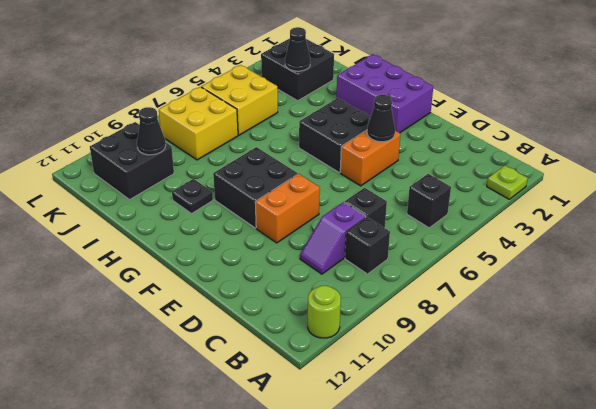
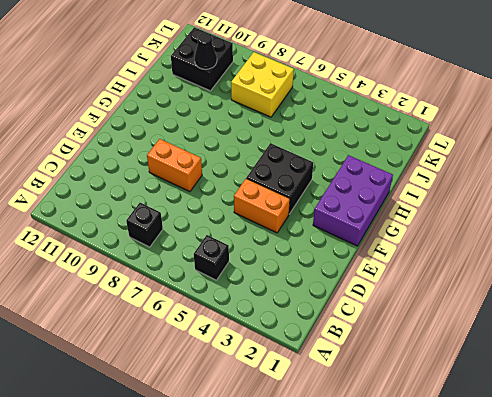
none -> lime 1x1 plate [487,165,528,199]
none -> lime 1x1 round brick [308,286,341,338]
none -> black 1x1 brick [344,188,387,228]

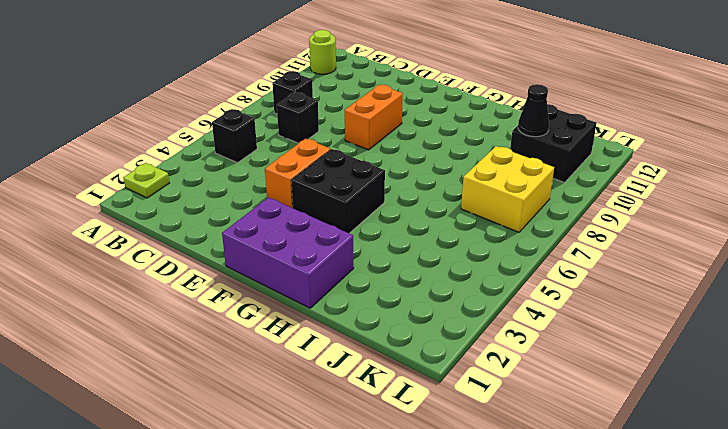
none -> purple 1x2 slope [300,202,366,274]
none -> black 2x2 brick [213,147,298,228]
none -> black 1x1 plate [172,179,213,214]

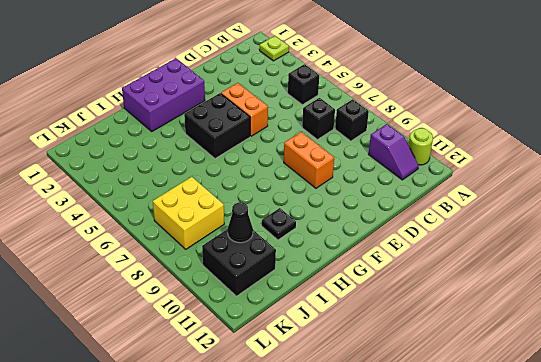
purple 1x2 slope [368,124,419,180] -> purple 1x2 slope moved to [300,202,366,274]
none -> black 2x2 brick [213,147,298,228]
none -> black 2x2 brick [261,38,334,101]
none -> yellow 2x2 brick [201,65,278,135]

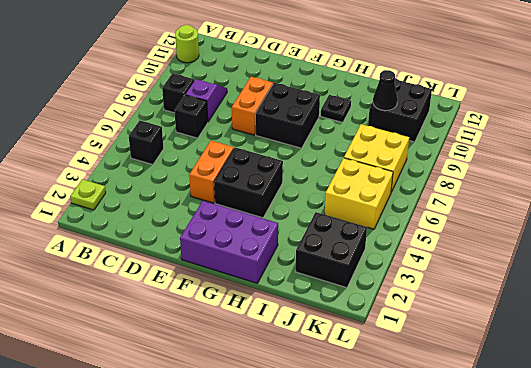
none -> black 1x1 cone [367,95,395,142]
none -> black 1x1 cone [285,27,310,71]

